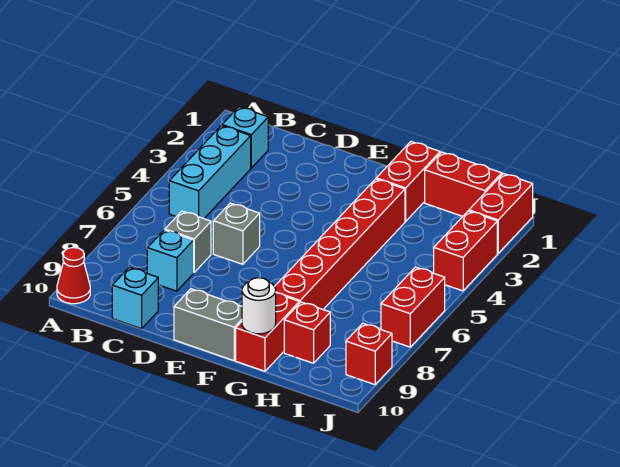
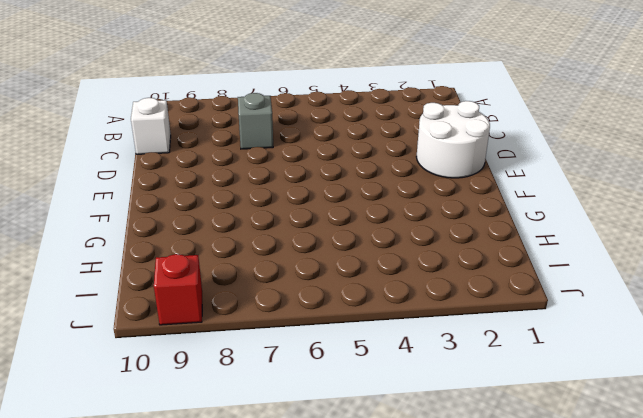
white 1x1 brick [131,98,171,154] -> cyan 1x1 brick [112,267,158,329]
white 2x2 round brick [416,101,490,178] -> none
none -> red 1x1 cone [57,248,90,304]
none -> cyan 1x1 brick [222,107,268,168]
none -> cyan 1x3 brick [169,126,251,219]

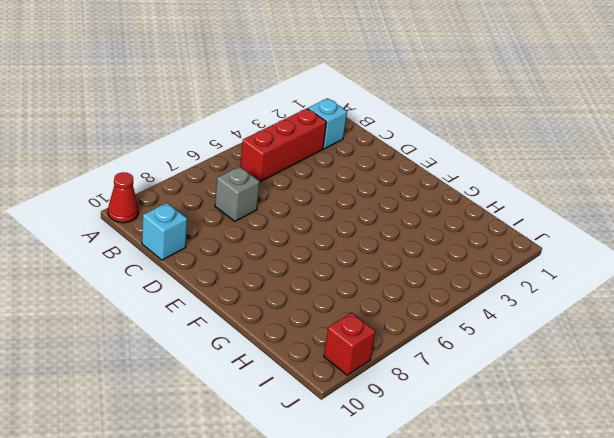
red 1x3 brick [240,108,326,182] -> cyan 1x3 brick [169,126,251,219]
none -> cyan 1x1 brick [147,230,194,291]
none -> grey 1x1 brick [213,203,260,264]
none -> grey 1x2 brick [174,289,242,361]

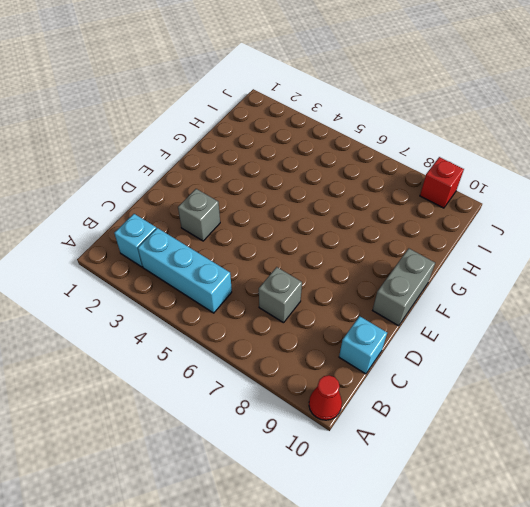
grey 1x1 brick [178,189,220,241] -> grey 1x1 brick moved to [213,203,260,264]
none -> cyan 1x1 brick [147,230,194,291]
none -> red 1x2 brick [376,142,440,221]
none -> red 1x6 brick [275,179,405,309]

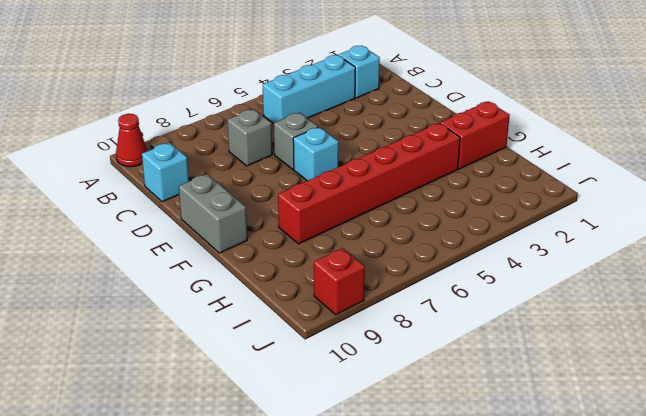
cyan 1x1 brick [293,127,339,181] -> cyan 1x1 brick moved to [147,230,194,291]
none -> red 1x2 brick [236,293,299,371]
none -> red 1x2 brick [425,152,502,216]
none -> red 1x1 brick [284,302,330,363]

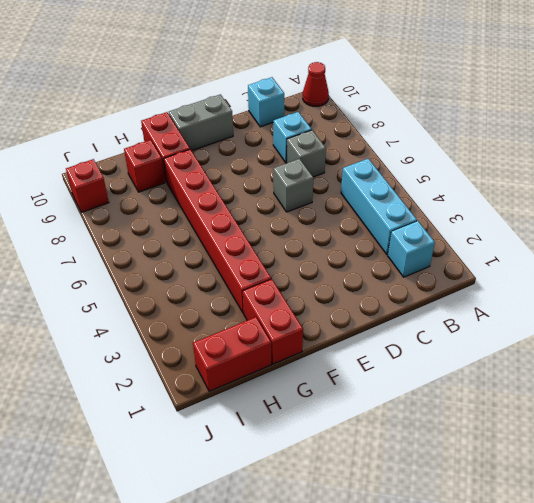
none -> red 1x2 brick [469,173,533,253]
none -> red 1x2 brick [434,211,497,291]
none -> red 1x2 brick [381,267,445,347]

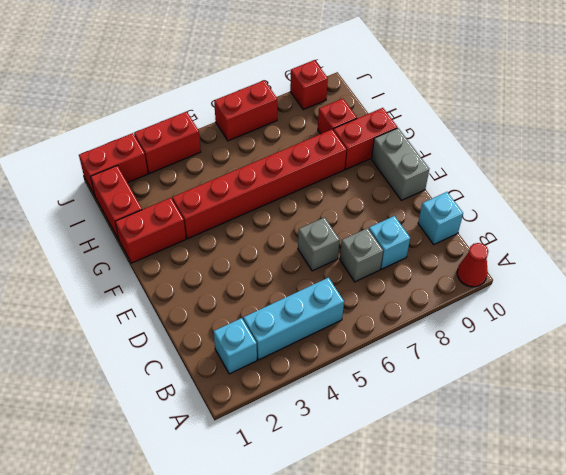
none -> white 1x1 round brick [242,278,276,334]

